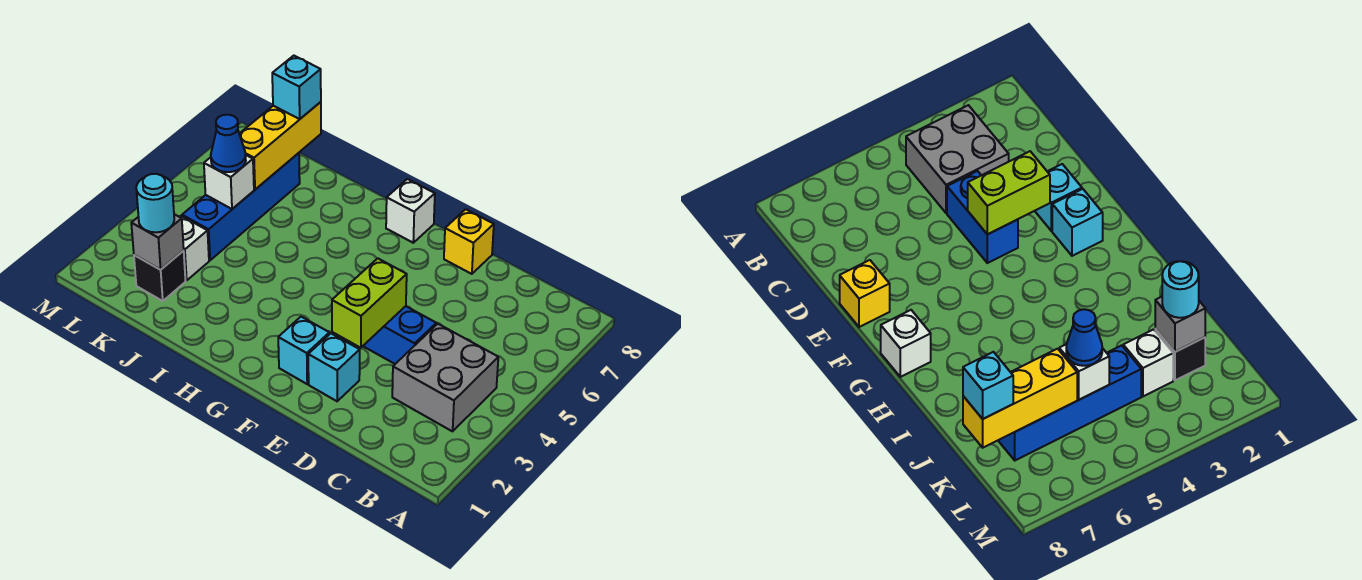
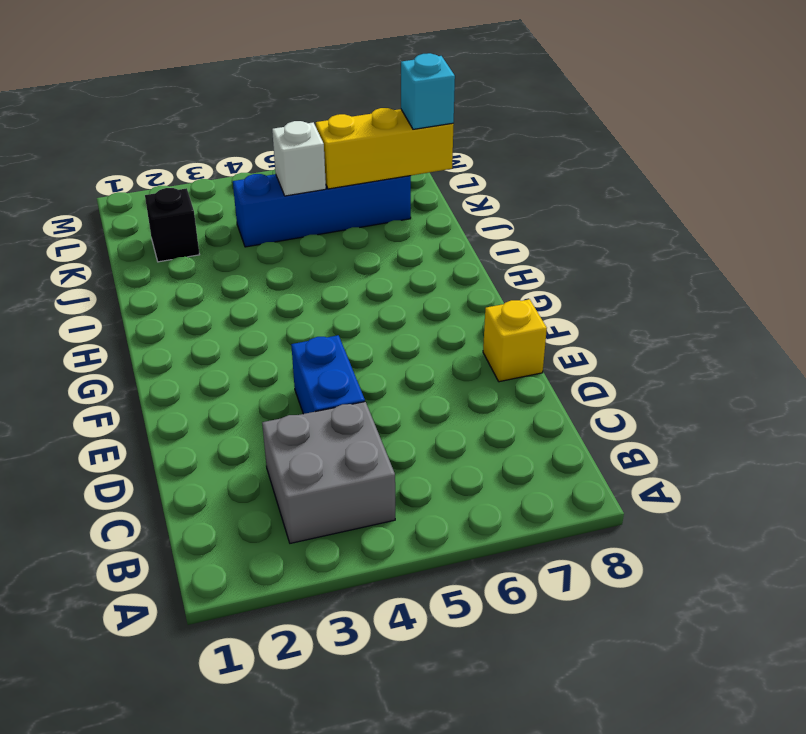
none -> cyan 1x1 brick [308,334,360,401]
none -> cyan 1x1 brick [278,317,329,384]
none -> white 1x1 brick [386,179,435,243]

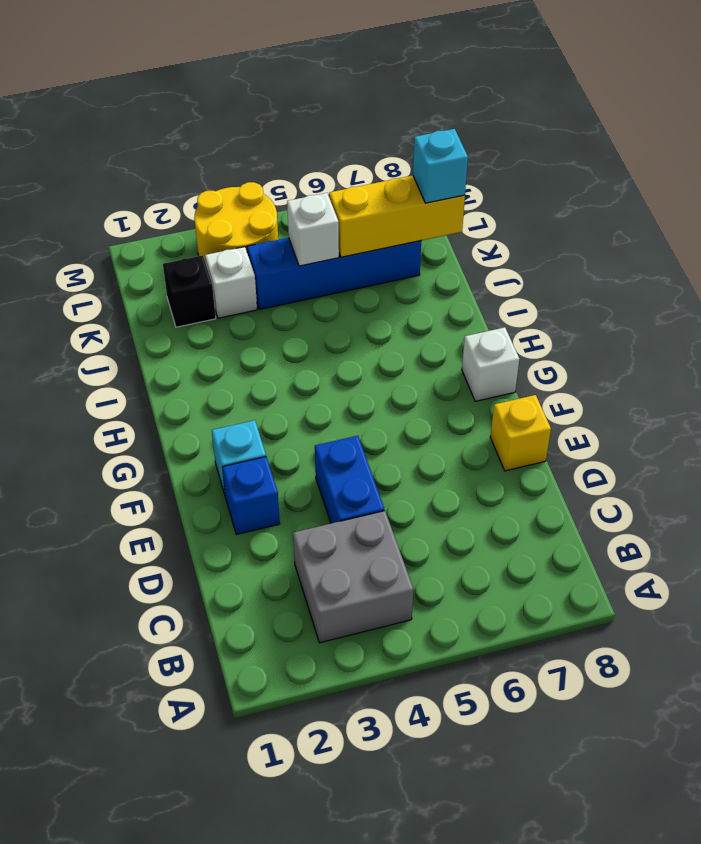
blue 1x1 brick [222,457,280,534] -> cyan 1x1 brick [308,334,360,401]
yellow 2x2 round brick [194,182,278,263] -> none
none -> lime 1x2 brick [332,258,407,348]
none -> grey 1x1 brick [131,214,184,270]
none -> cyan 1x1 round brick [136,174,174,232]

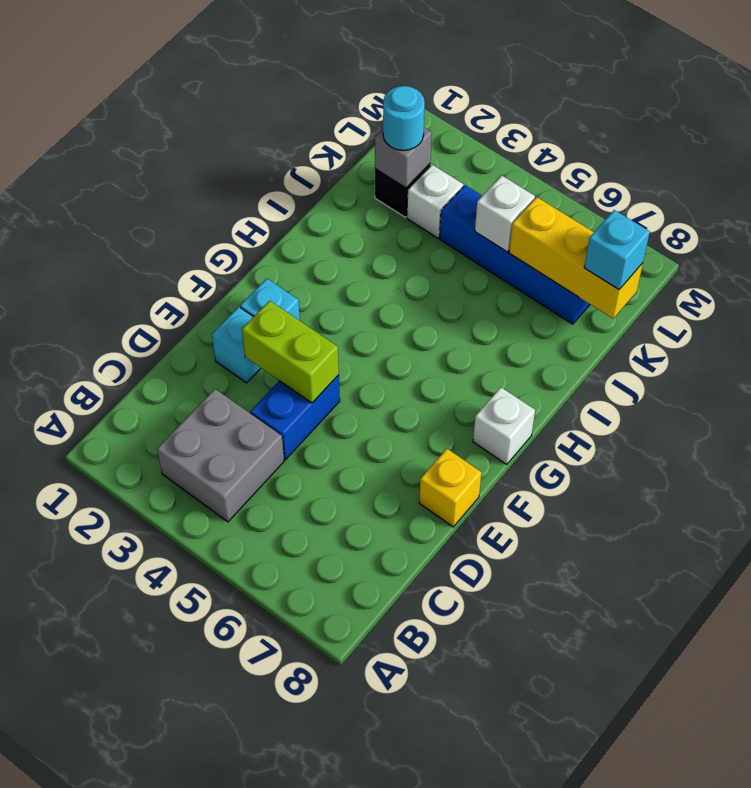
none -> blue 1x1 cone [211,115,246,172]

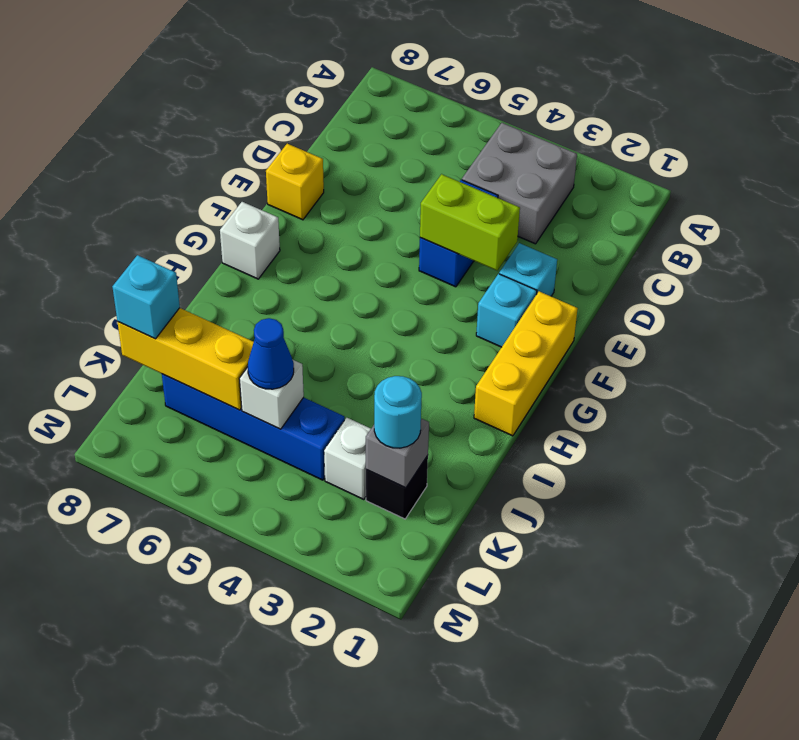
yellow 1x3 brick [474,291,578,436] -> none

